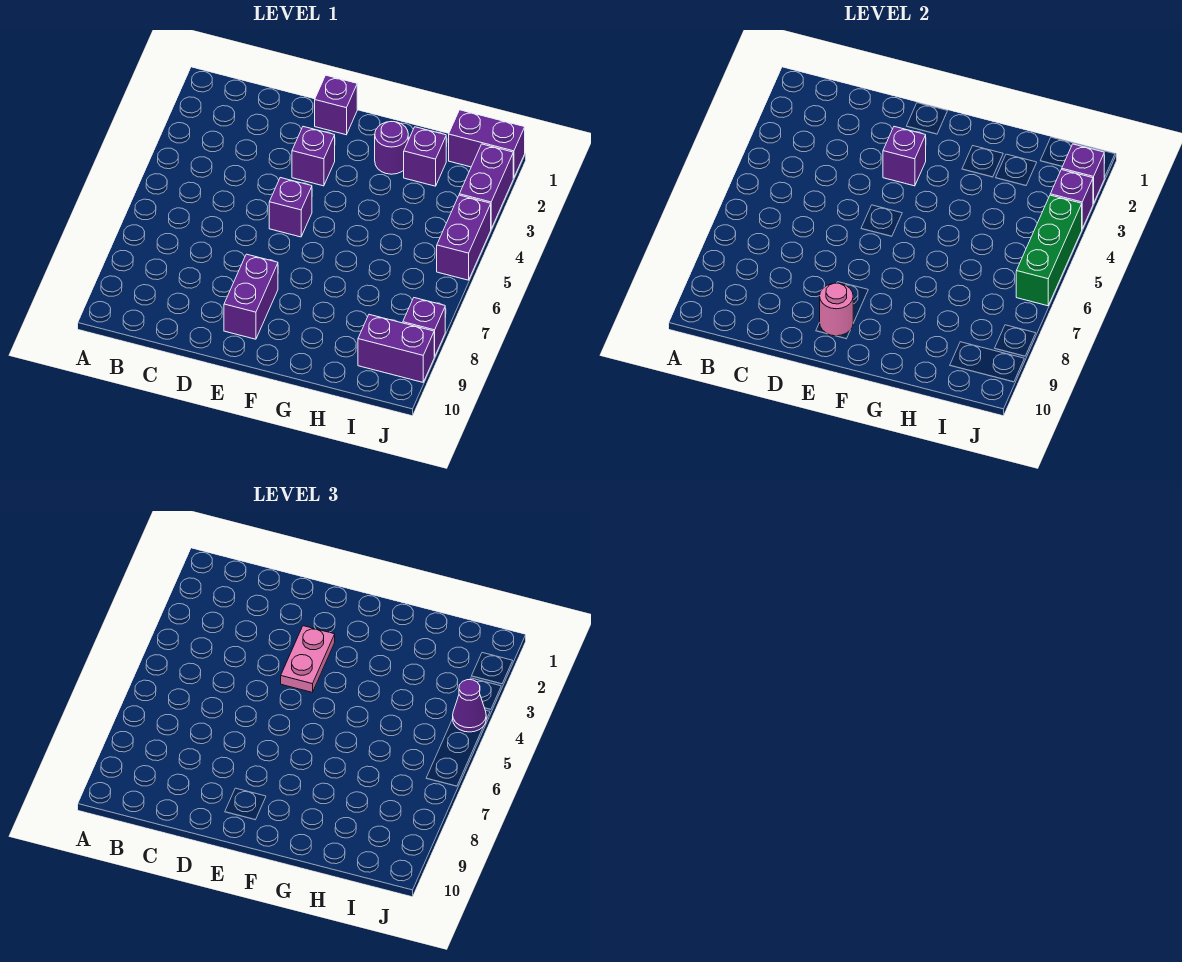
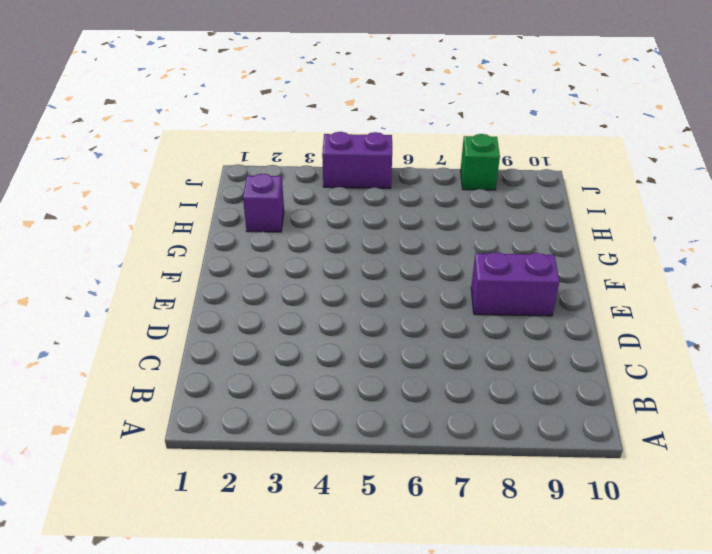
green 1x1 brick [461,134,500,190] -> purple 1x1 brick [403,298,445,357]
none -> purple 1x1 brick [315,75,357,135]
none -> purple 1x1 brick [292,127,335,186]
none -> purple 1x1 brick [269,178,312,237]

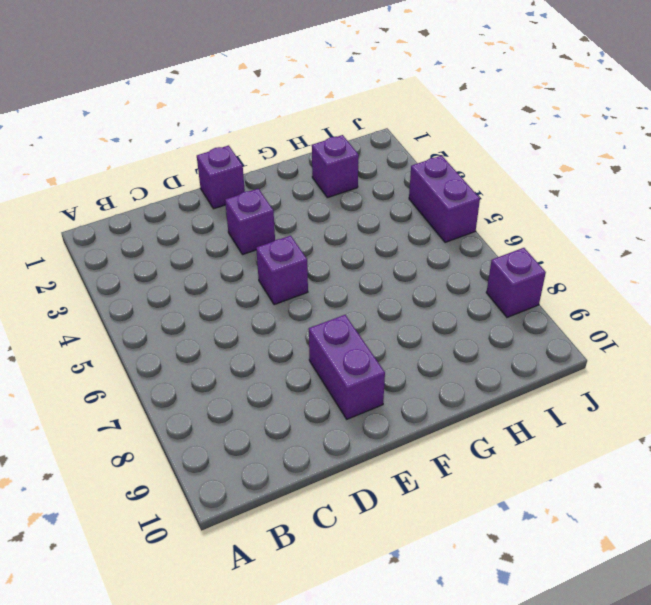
none -> purple 1x1 round brick [375,122,408,174]
none -> purple 1x2 brick [449,110,525,178]
none -> purple 1x2 brick [358,314,434,382]

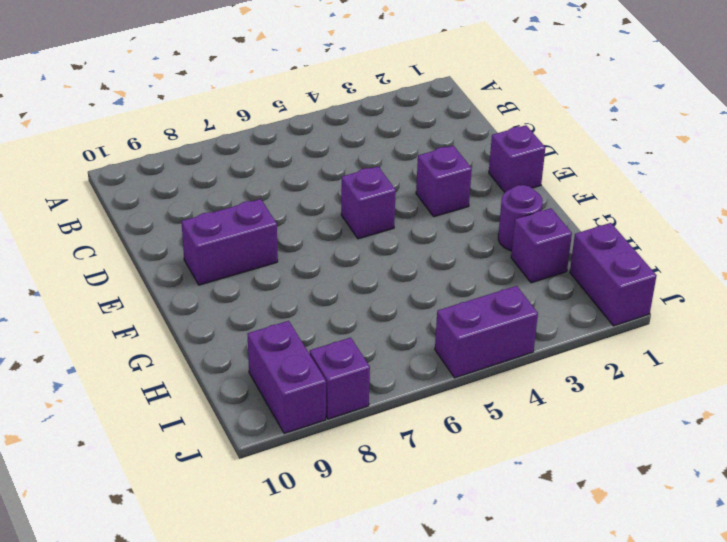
none -> purple 1x2 brick [459,144,513,228]
none -> purple 1x1 brick [883,127,926,186]
none -> pink 1x1 round brick [820,283,853,336]

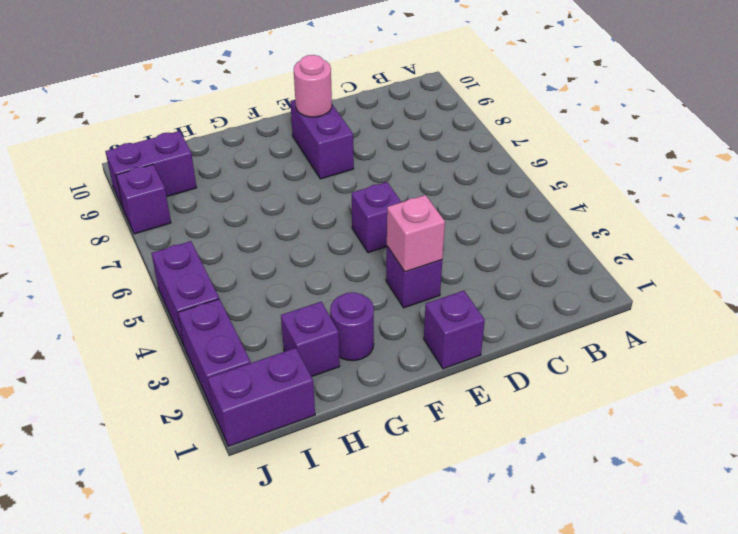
pink 1x1 brick [387,195,445,272] -> purple 1x1 brick [883,127,926,186]
none -> purple 1x1 brick [1062,144,1104,204]
none -> purple 1x1 brick [1050,170,1093,228]
none -> green 1x3 brick [1016,195,1082,306]

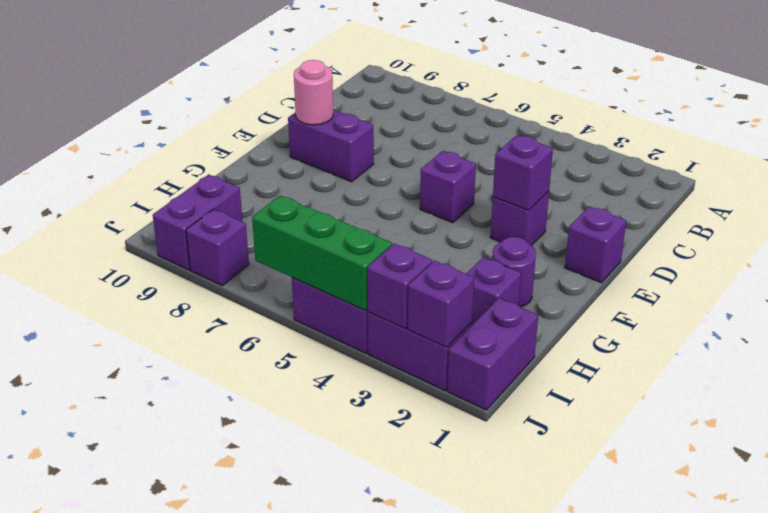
none -> pink 1x2 plate [281,626,335,692]
none -> purple 1x1 cone [453,680,486,732]

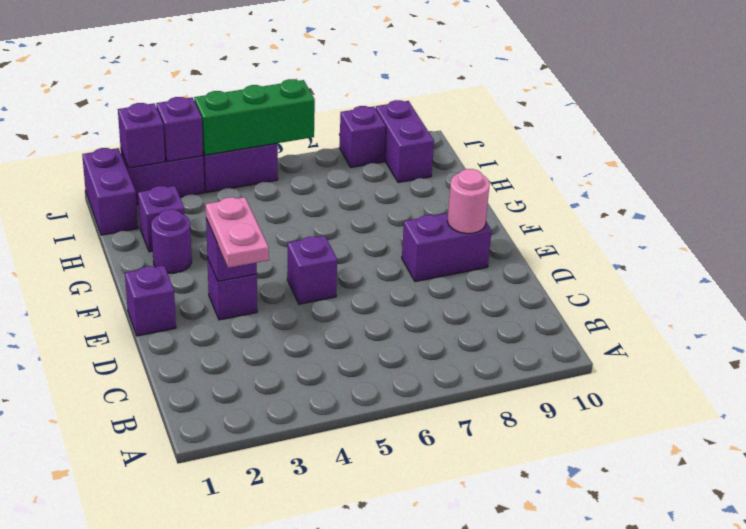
pink 1x2 plate [206,197,269,268] -> pink 1x2 plate turned to [281,626,335,692]
none -> purple 1x1 cone [453,680,486,732]

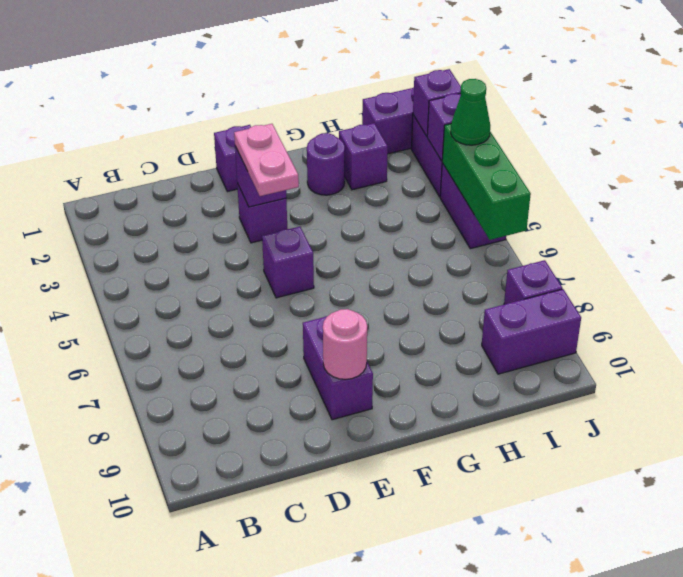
green 1x1 cone [451,79,490,145] -> purple 1x1 cone [453,680,486,732]

